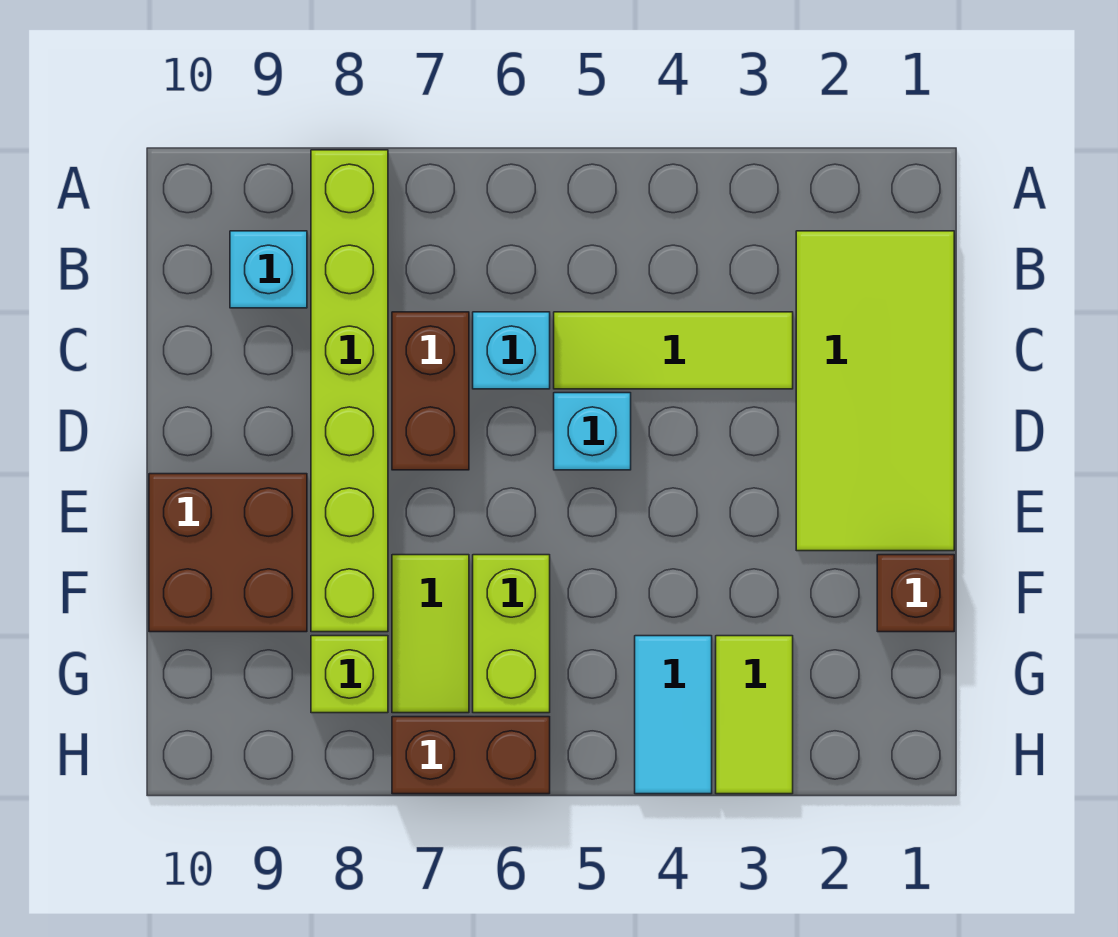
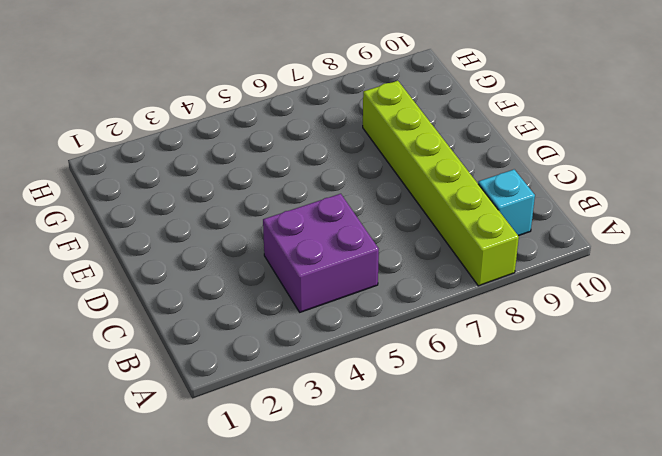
purple 2x2 brick [263,194,379,312] -> lime 1x3 tile [554,312,793,389]
none -> lime 2x4 tile [796,231,954,551]
none -> cyan 1x1 brick [473,312,550,389]
none -> brown 1x2 brick [392,312,469,470]

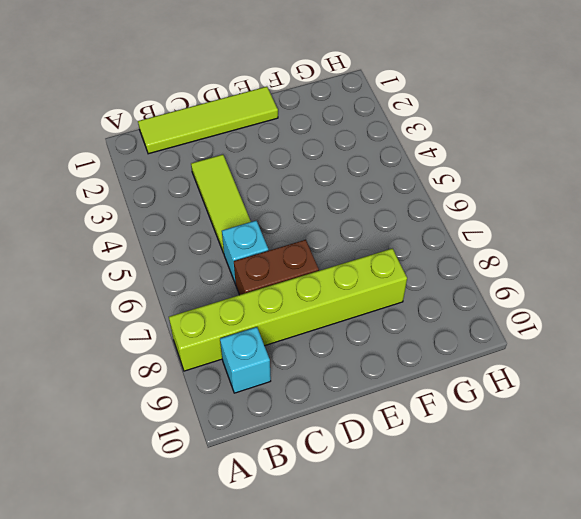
lime 1x4 tile [138,87,278,154] -> lime 2x4 tile [796,231,954,551]
none -> cyan 1x1 brick [554,393,631,470]
none -> brown 2x2 brick [149,474,307,632]
none -> brown 1x1 brick [877,555,954,632]

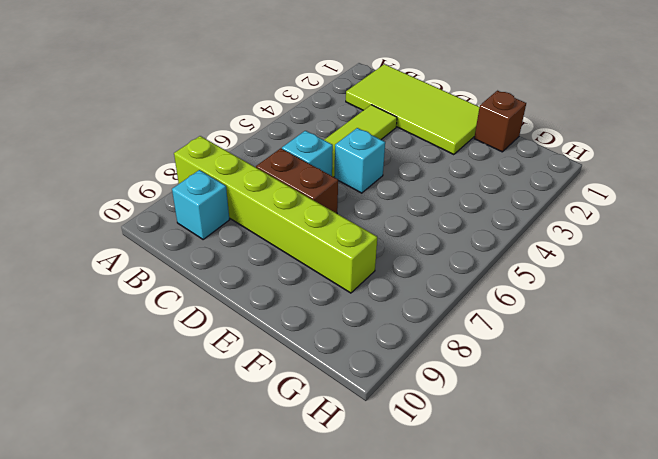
none -> brown 2x2 brick [149,474,307,632]
none -> lime 1x2 brick [473,555,550,713]
none -> lime 1x2 tile [392,555,469,713]

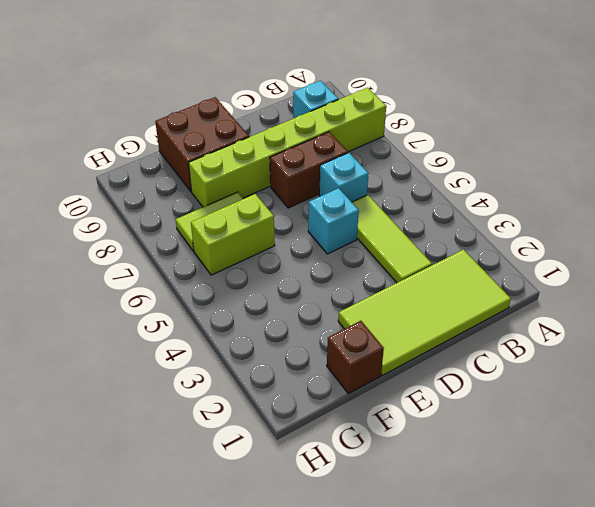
none -> lime 1x2 tile [716,636,793,794]
none -> cyan 1x2 tile [635,636,712,794]
none -> lime 1x1 brick [311,636,388,713]

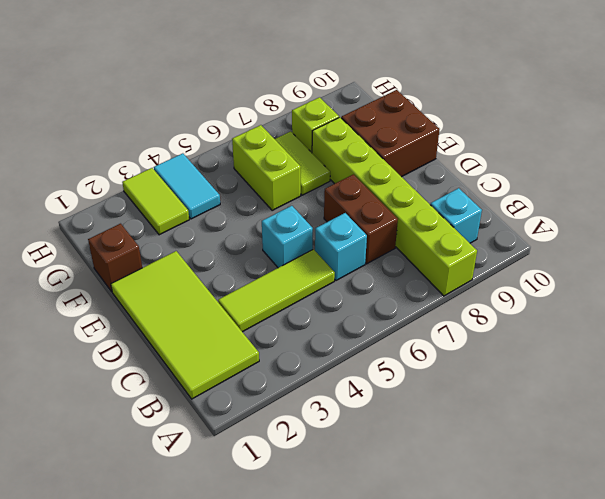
none -> brown 1x2 brick [392,717,550,794]

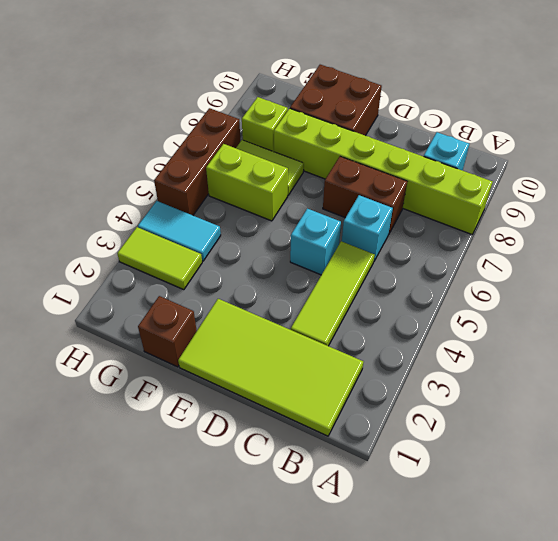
brown 1x3 brick [154,108,240,215] -> brown 1x2 brick [392,717,550,794]

